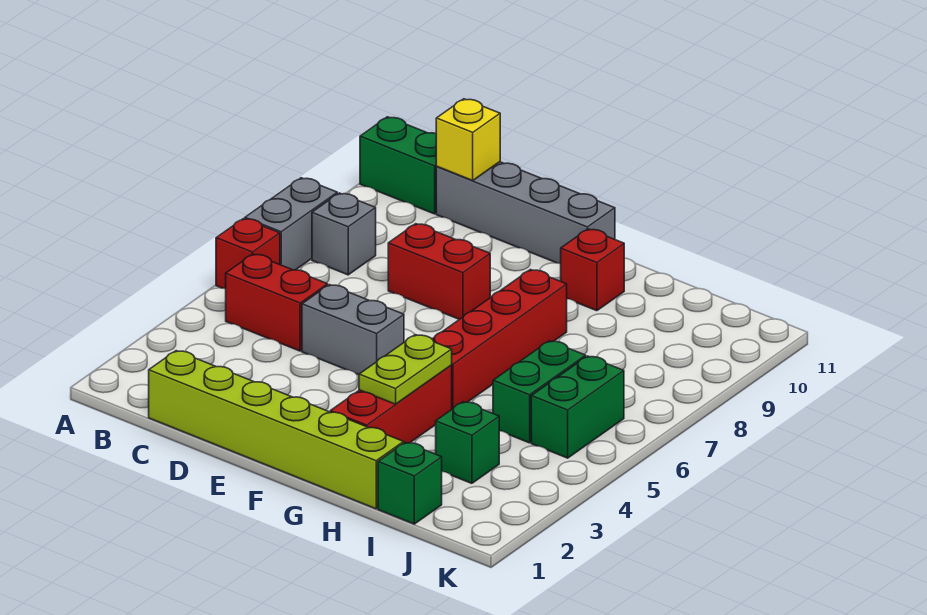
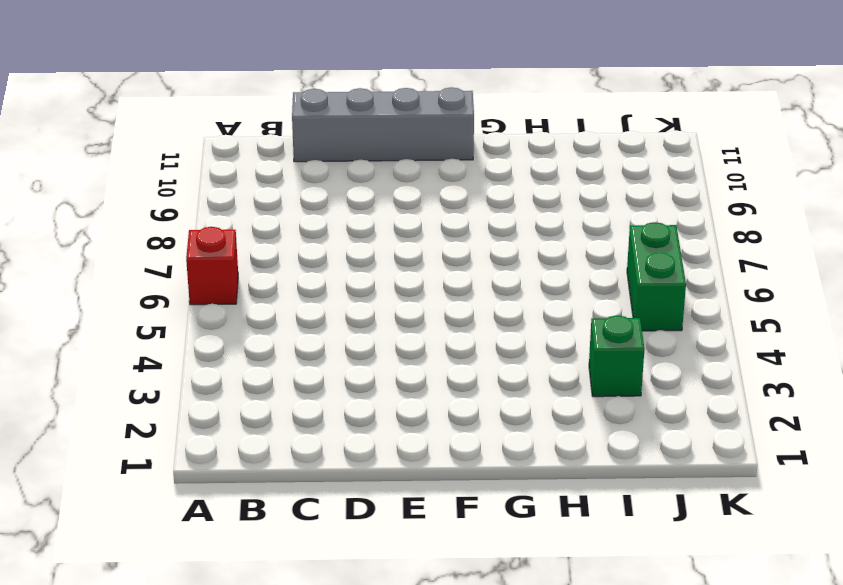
none -> grey 1x2 brick [245,178,337,270]
none -> green 1x2 brick [360,117,437,214]
none -> red 1x2 brick [226,254,328,351]

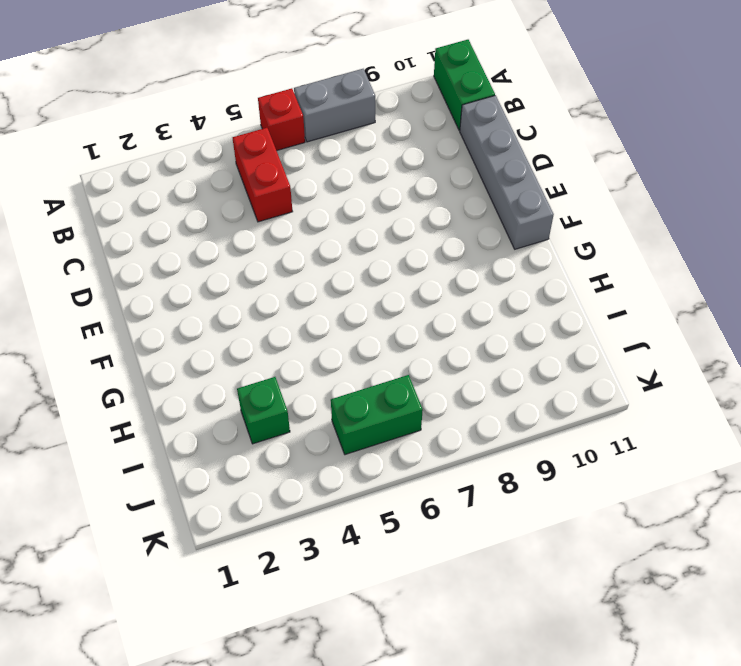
none -> grey 1x1 brick [312,193,376,275]
none -> lime 1x6 brick [149,351,404,509]
none -> grey 1x2 brick [302,285,404,375]

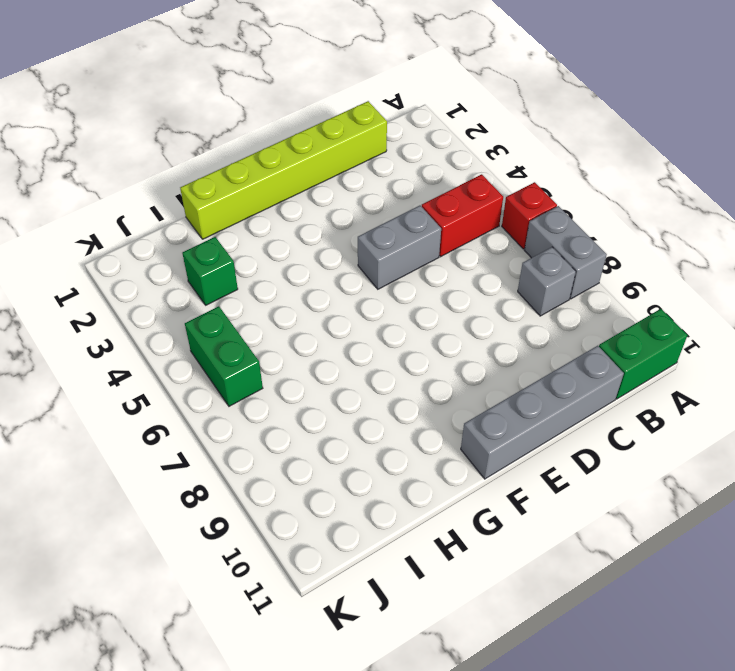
none -> red 1x2 brick [388,224,490,319]
none -> red 1x3 brick [330,366,452,443]
none -> red 1x4 brick [433,270,567,409]

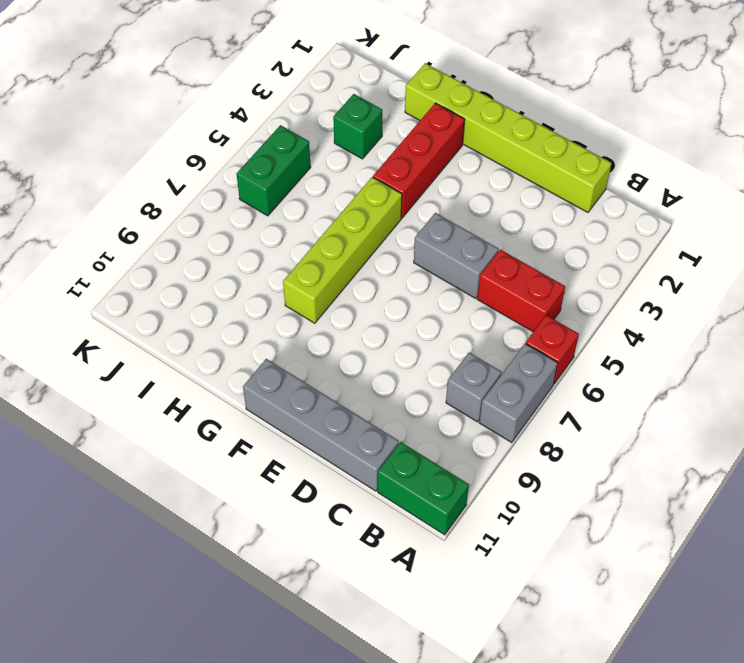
lime 1x4 brick [283,177,402,323] -> red 1x4 brick [433,270,567,409]
none -> red 1x2 brick [388,224,490,319]
none -> red 1x1 brick [561,229,624,311]
none -> green 1x1 brick [378,442,442,524]

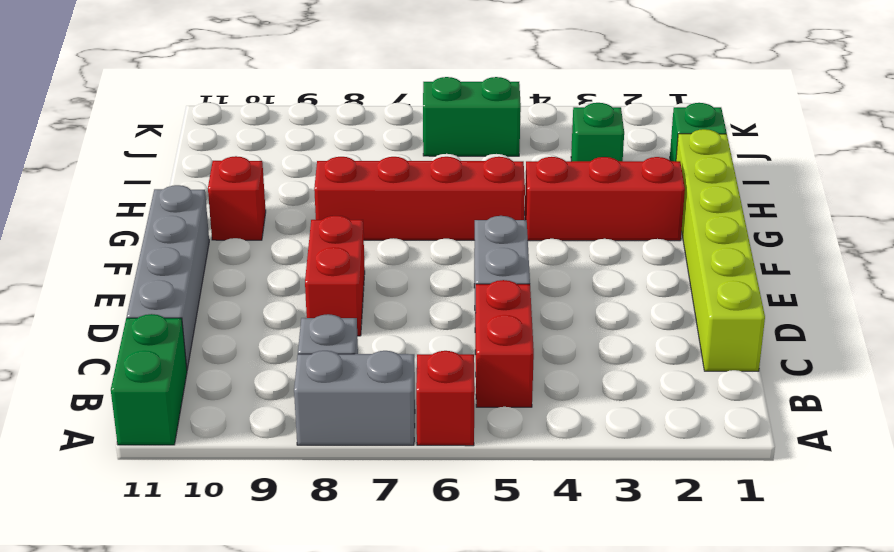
none -> green 1x2 brick [493,341,586,443]
none -> yellow 1x1 brick [436,99,500,180]
none -> lime 1x2 plate [359,335,452,404]

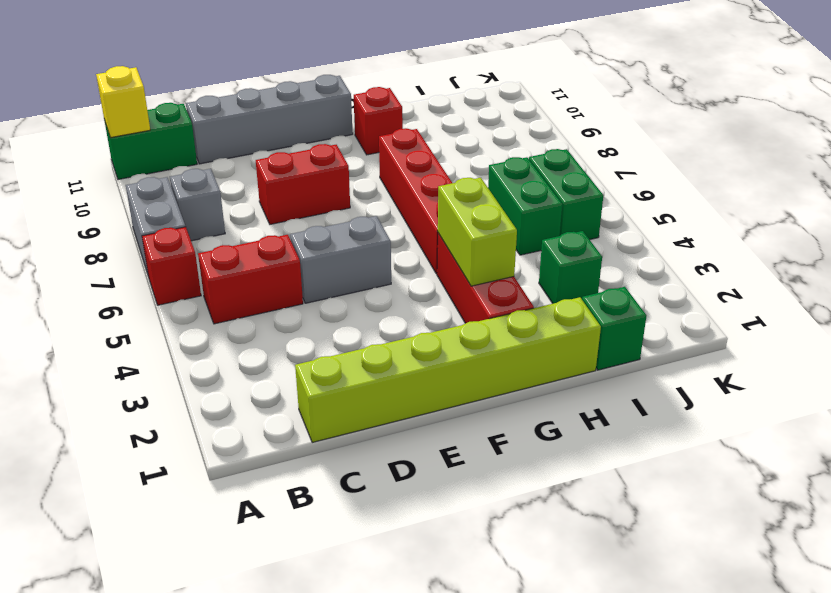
yellow 1x1 brick [96,66,150,138] -> yellow 1x1 brick moved to [436,99,500,180]
lime 1x2 brick [438,178,517,286] -> lime 1x2 plate [359,335,452,404]

